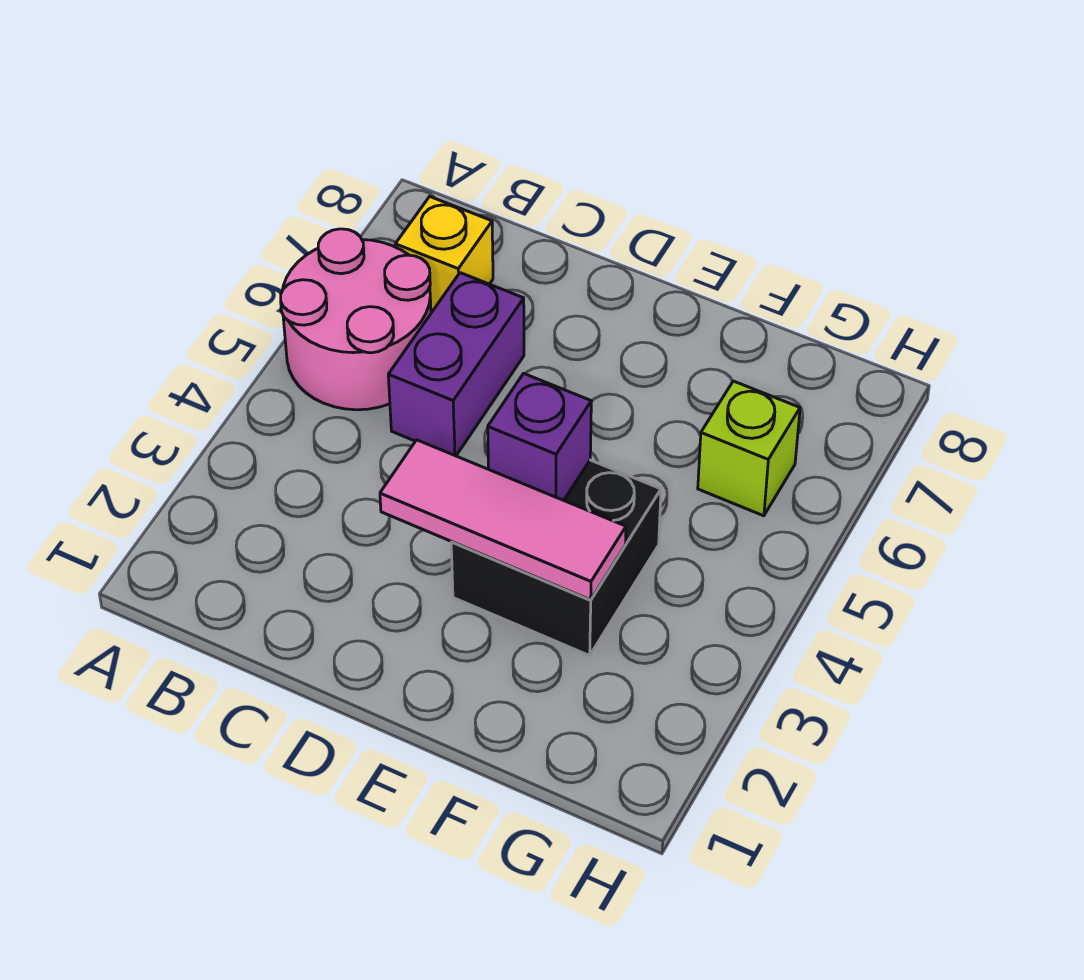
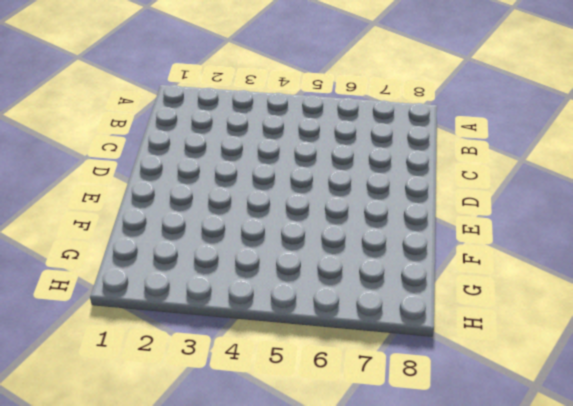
none -> pink 2x2 round brick [281,229,431,410]
none -> yellow 1x1 brick [395,197,493,313]

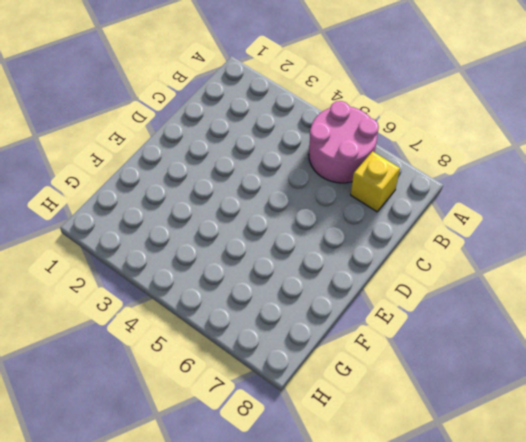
none -> purple 1x2 brick [388,273,524,456]
none -> black 2x2 brick [451,460,661,656]

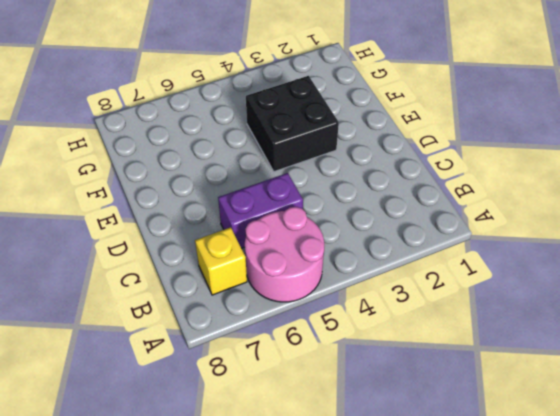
none -> lime 1x1 brick [698,381,800,516]
none -> pink 1x3 tile [380,440,626,600]

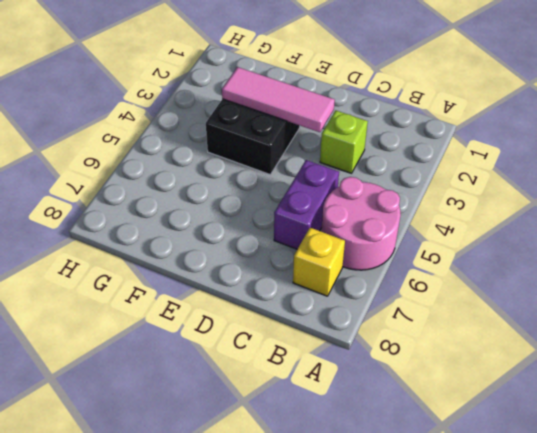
lime 1x1 brick [320,111,368,173] -> lime 1x1 brick moved to [698,381,800,516]
none -> purple 1x1 brick [488,373,591,500]

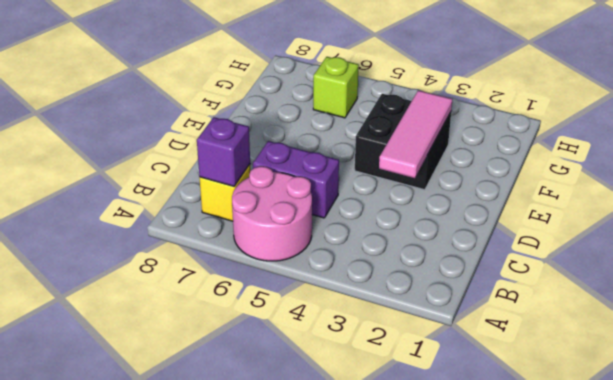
purple 1x1 brick [197,117,250,186] -> purple 1x1 brick moved to [488,373,591,500]

